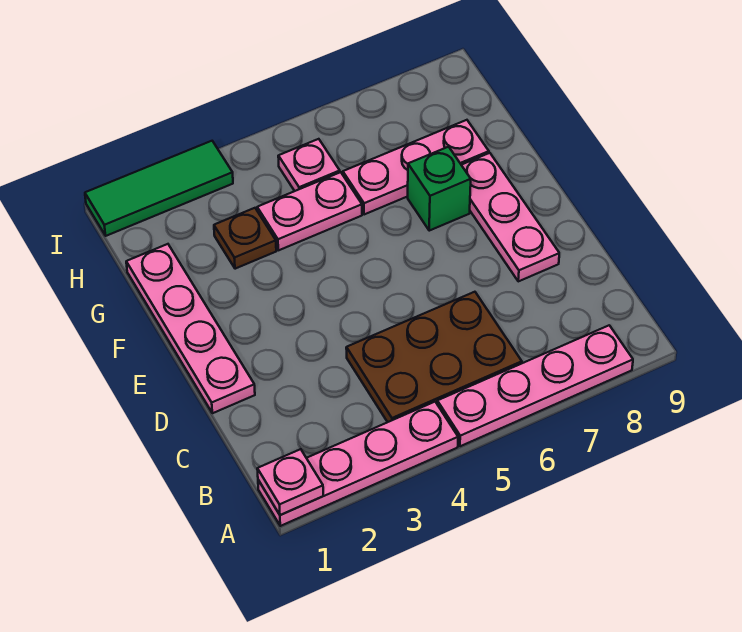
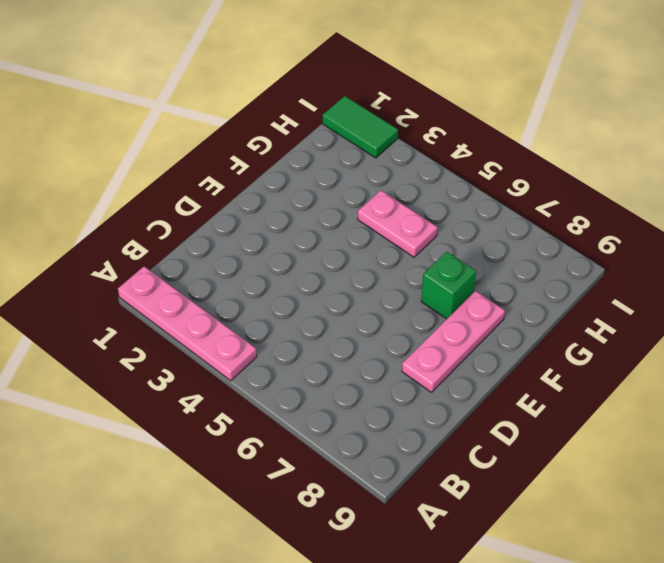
green 1x2 tile [323,96,398,158] -> green 1x3 tile [85,141,233,236]
none -> pink 1x4 plate [437,325,633,446]
none -> brown 2x3 plate [346,292,522,422]
none -> pink 1x4 plate [126,244,255,413]

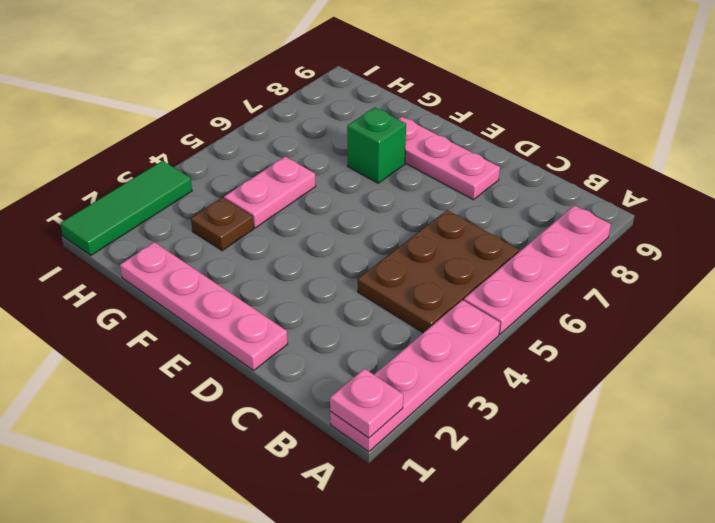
none -> pink 1x3 plate [343,120,489,215]
none -> pink 1x1 plate [278,139,340,191]

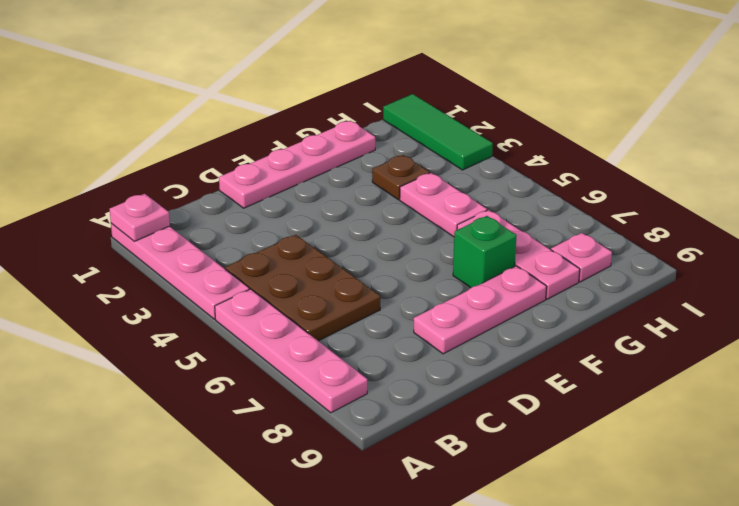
pink 1x1 plate [551,233,612,282] -> pink 1x1 plate moved to [278,139,340,191]

